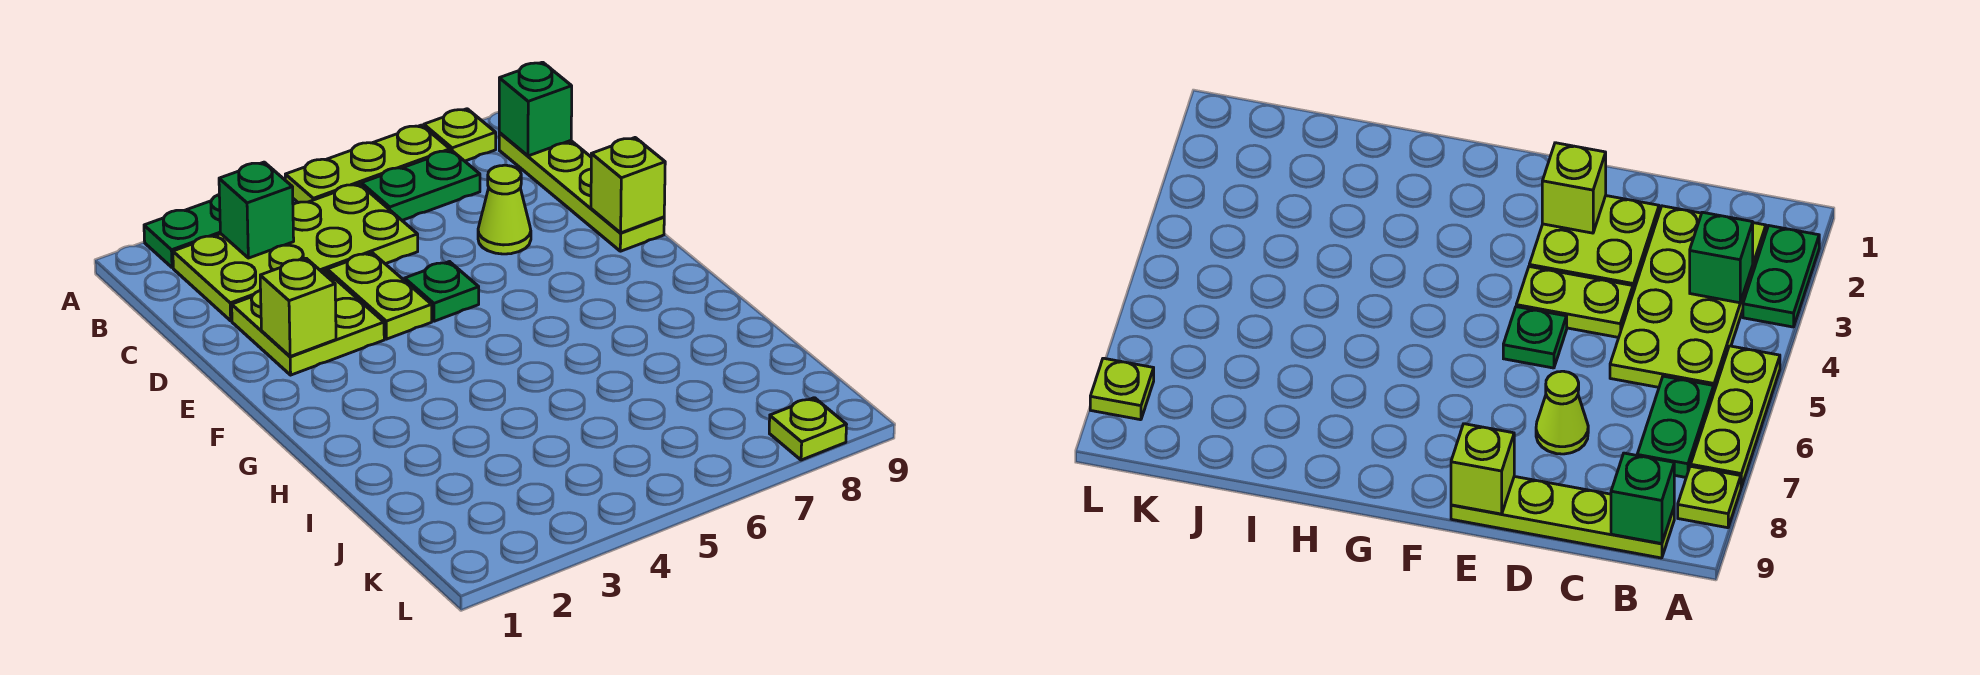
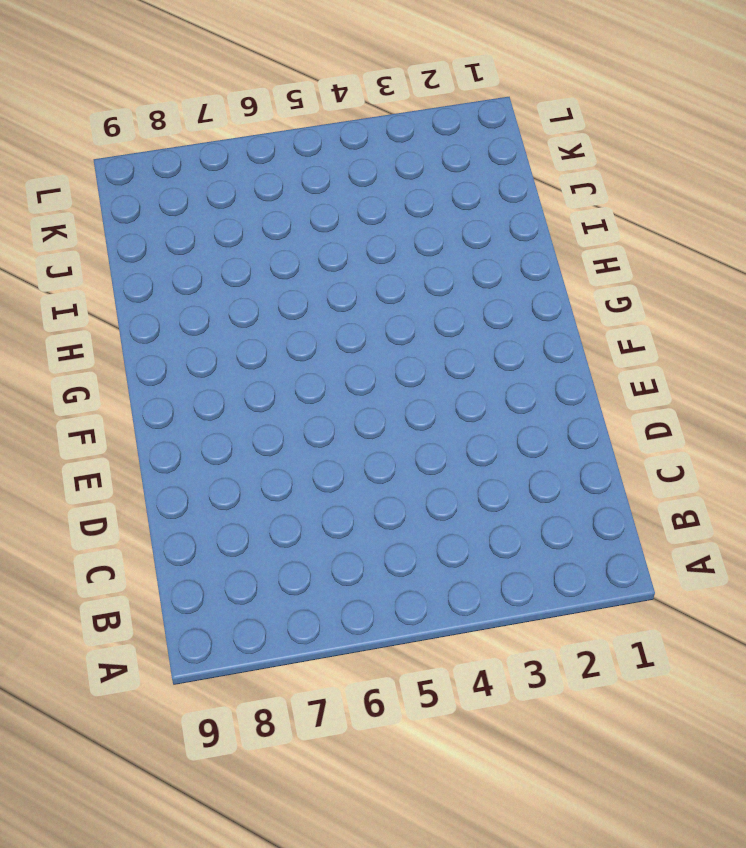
none -> green 1x2 plate [144,195,221,268]
none -> lime 1x3 plate [285,125,450,203]
none -> lime 1x1 plate [424,109,496,161]

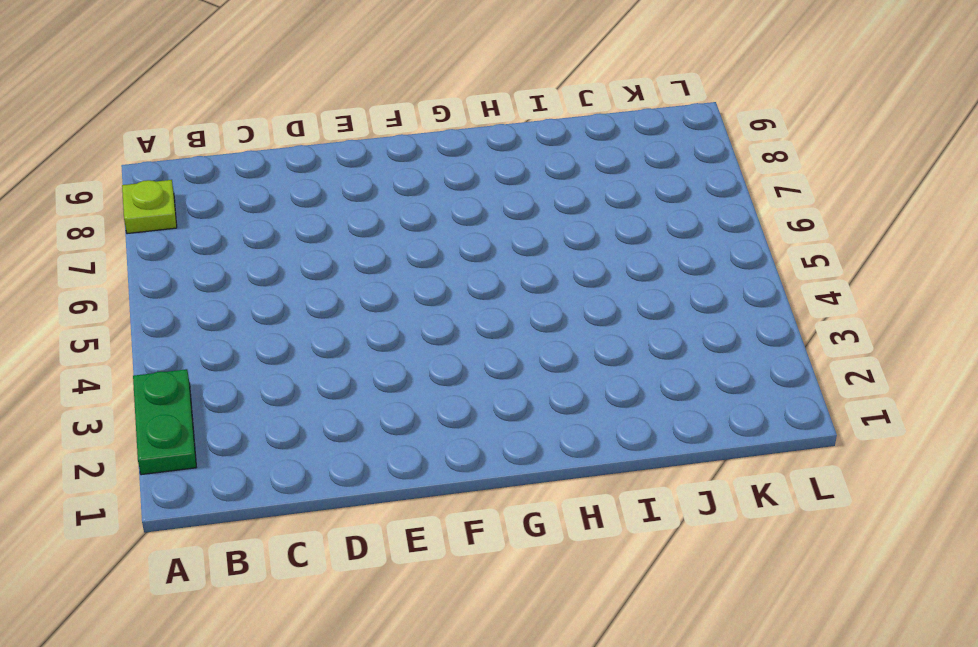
none -> lime 1x3 plate [285,125,450,203]
none -> lime 2x4 plate [173,184,418,321]
none -> green 1x2 plate [361,150,480,220]

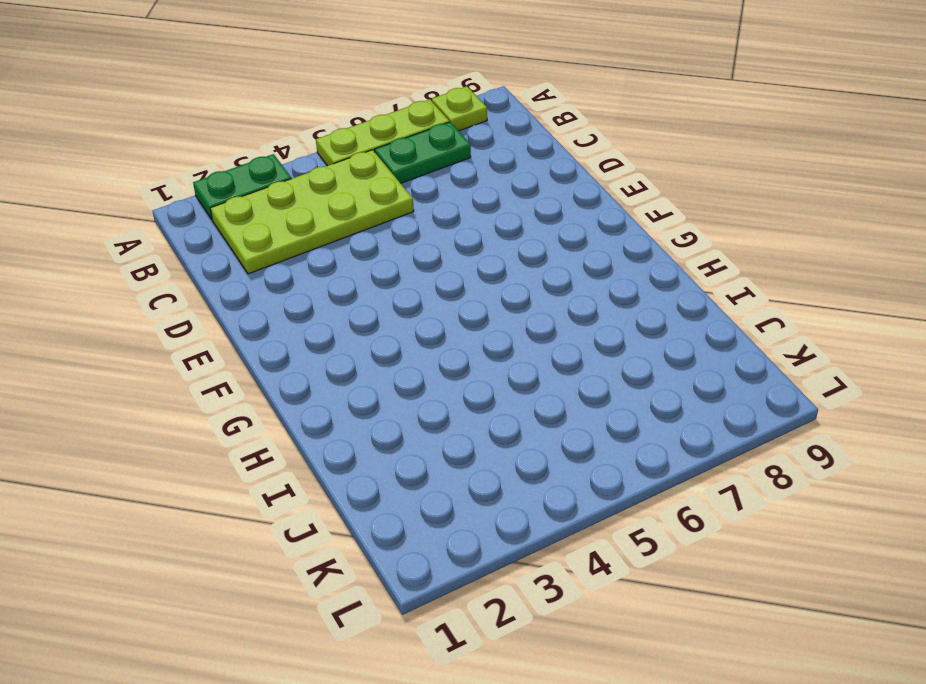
none -> lime 1x4 plate [499,133,664,251]
none -> lime 2x2 plate [232,270,384,375]
none -> lime 1x2 plate [327,253,432,339]

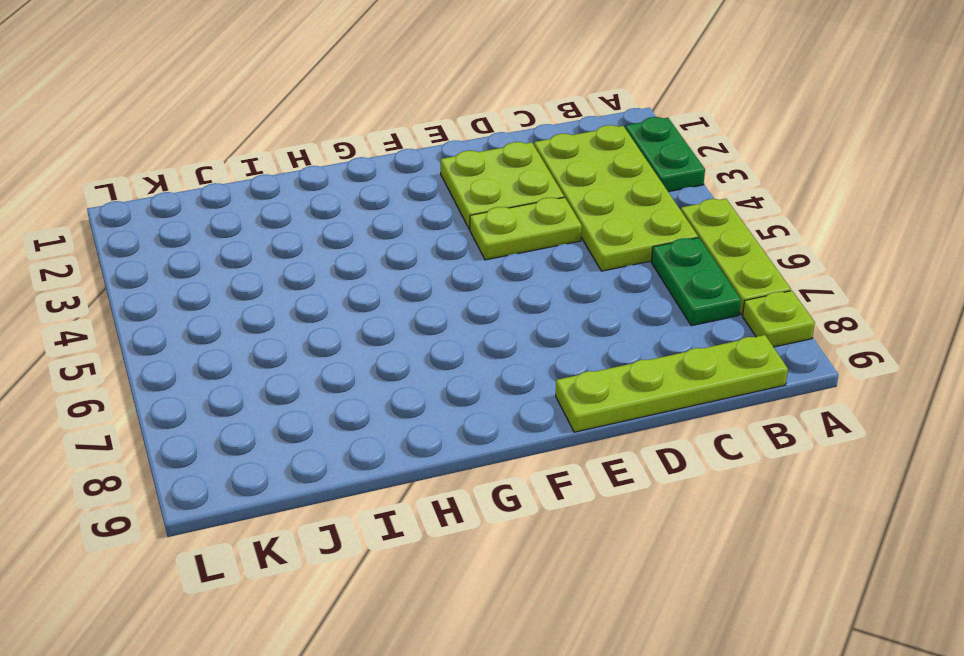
none -> lime 1x1 cone [478,165,531,254]
none -> green 1x1 plate [405,262,479,321]
none -> lime 1x1 plate [769,398,846,460]

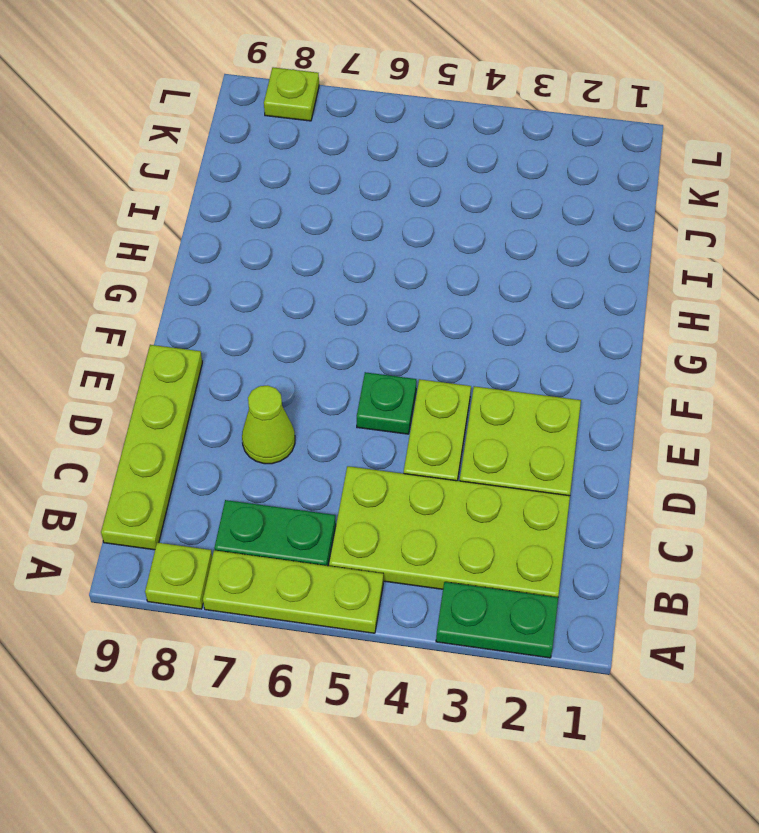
none -> green 1x1 brick [219,162,294,258]
none -> green 1x1 brick [499,62,572,156]
none -> lime 1x1 brick [260,258,336,356]

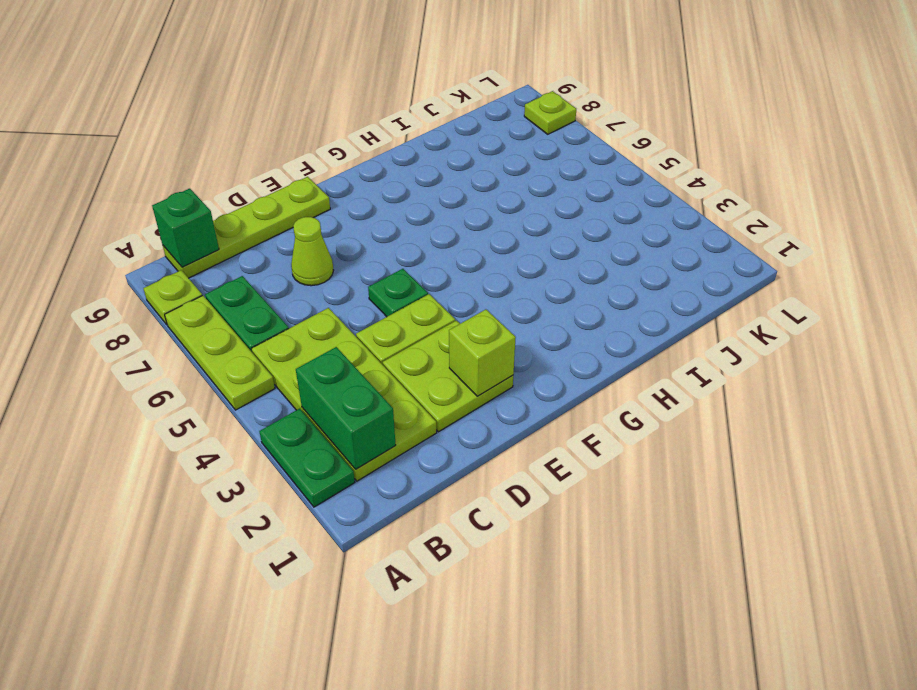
green 1x2 brick [296,347,396,469] -> green 1x1 brick [219,162,294,258]
none -> lime 1x1 brick [591,138,665,233]

